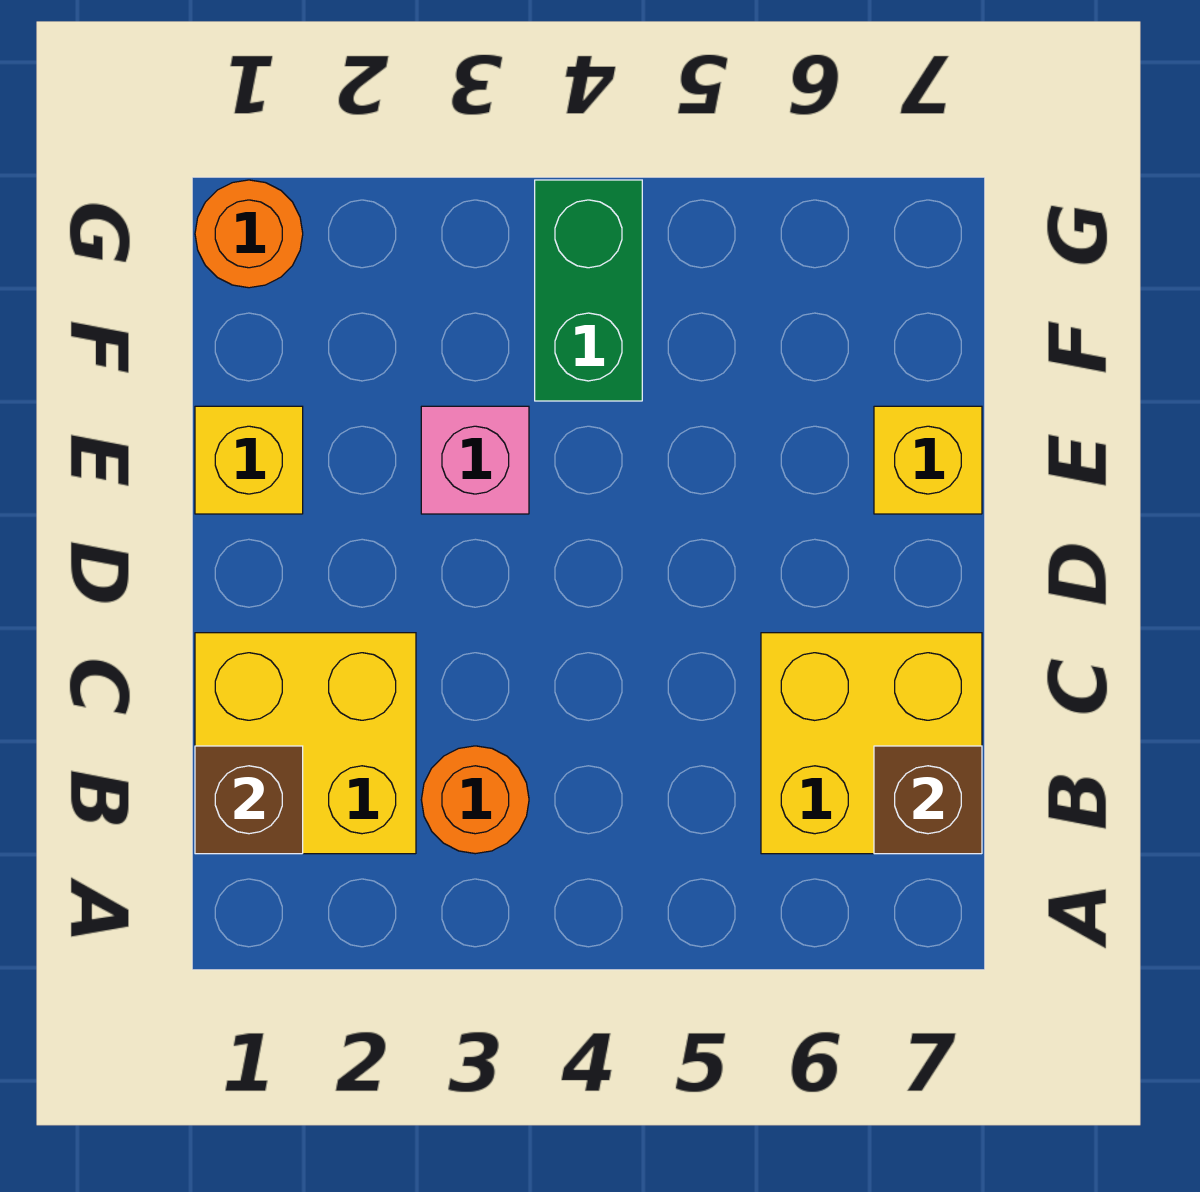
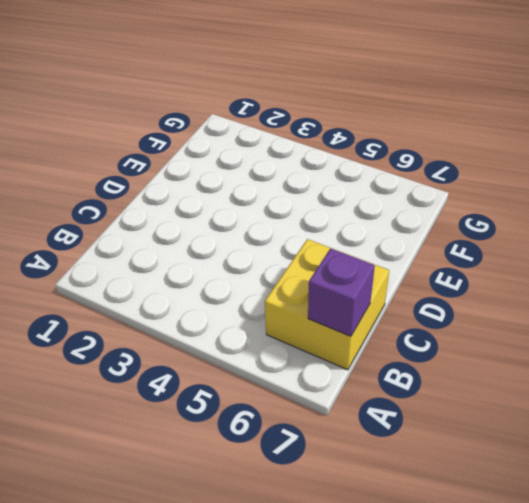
purple 1x1 brick [308,248,375,336] -> brown 1x1 brick [874,746,982,854]
none -> yellow 2x2 brick [195,633,416,854]
none -> orange 1x1 round brick [421,746,529,854]

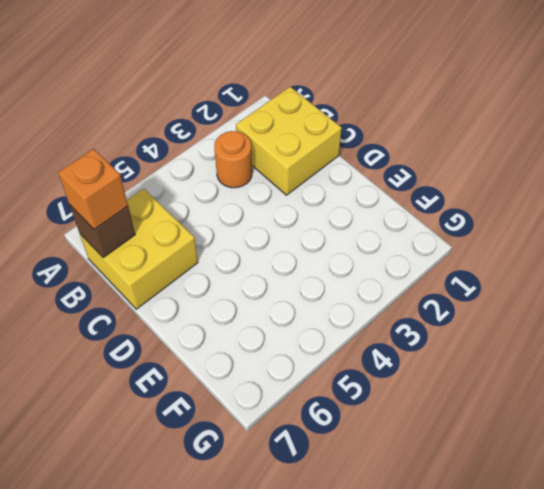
orange 1x1 brick [58,149,128,230] -> none
none -> yellow 1x1 brick [195,406,303,514]
none -> pink 1x1 brick [421,406,529,514]

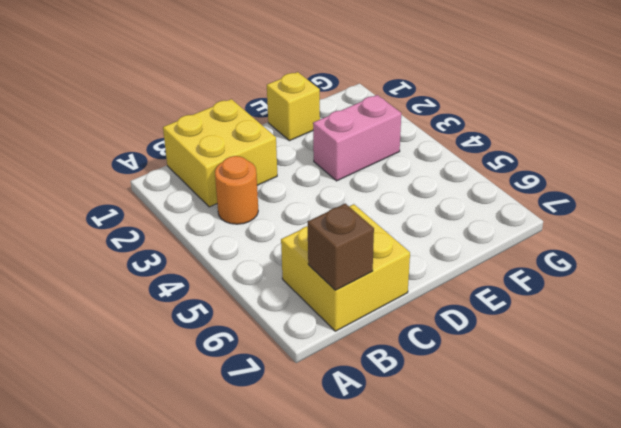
pink 1x2 brick [313,95,401,181] -> pink 1x1 brick [421,406,529,514]
none -> yellow 1x1 brick [874,406,982,514]
none -> green 1x2 brick [535,180,642,401]

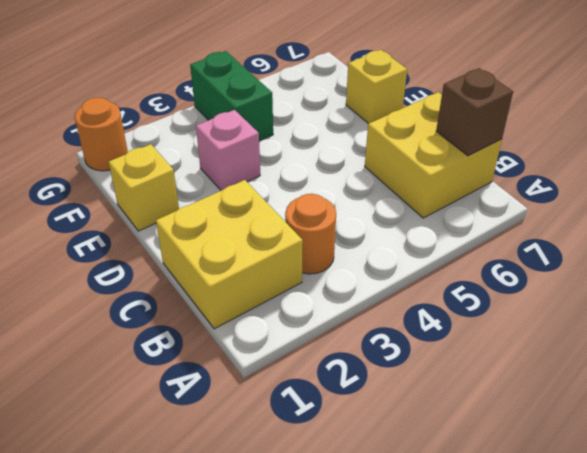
none -> brown 1x1 brick [195,746,303,854]

